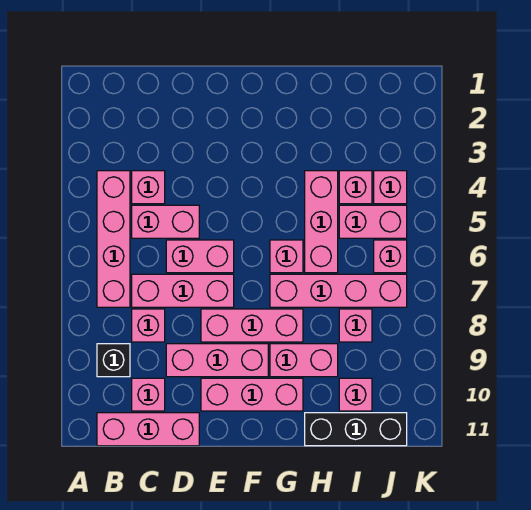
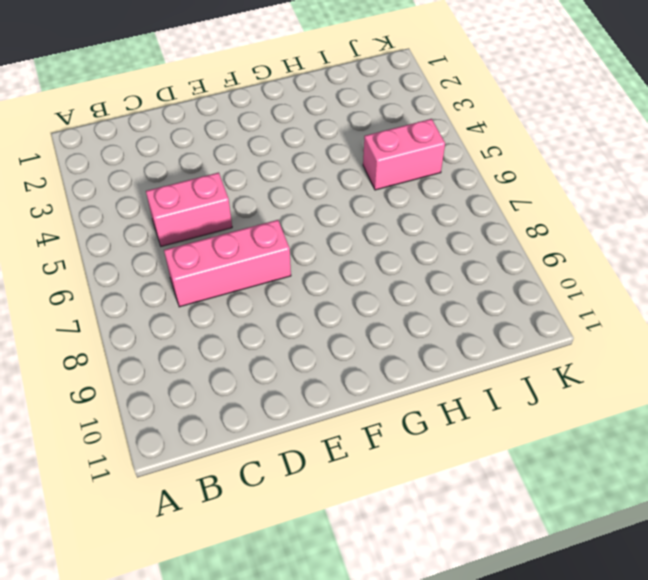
none -> pink 1x4 brick [97,171,130,307]
none -> black 1x1 brick [97,344,130,377]
none -> pink 1x3 brick [97,413,199,446]

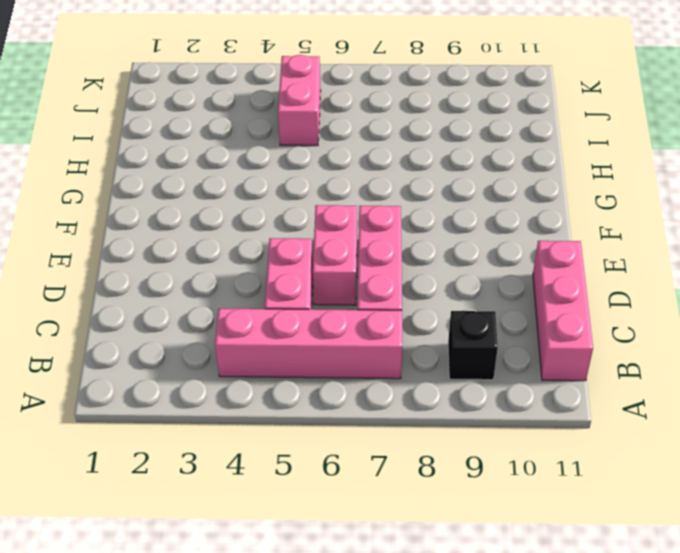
none -> pink 1x1 brick [132,171,165,204]
none -> pink 1x1 brick [132,309,165,342]
none -> pink 1x1 brick [132,378,165,411]

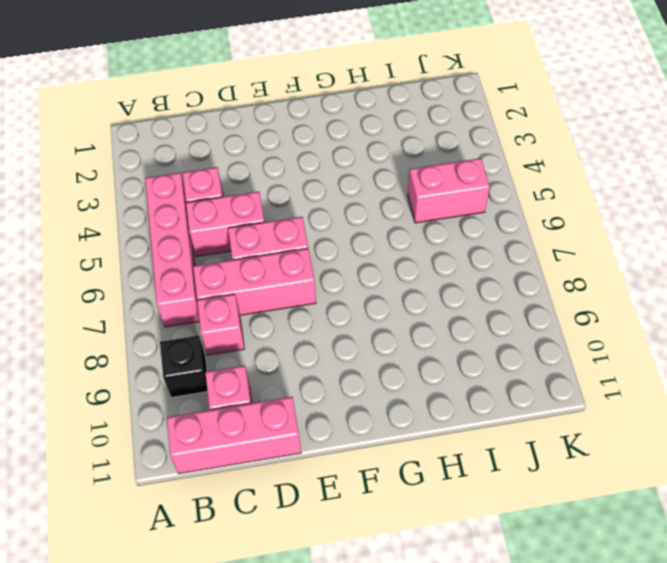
none -> pink 1x3 brick [166,344,268,377]
none -> pink 1x3 brick [201,309,303,342]
none -> pink 1x3 brick [201,378,303,411]

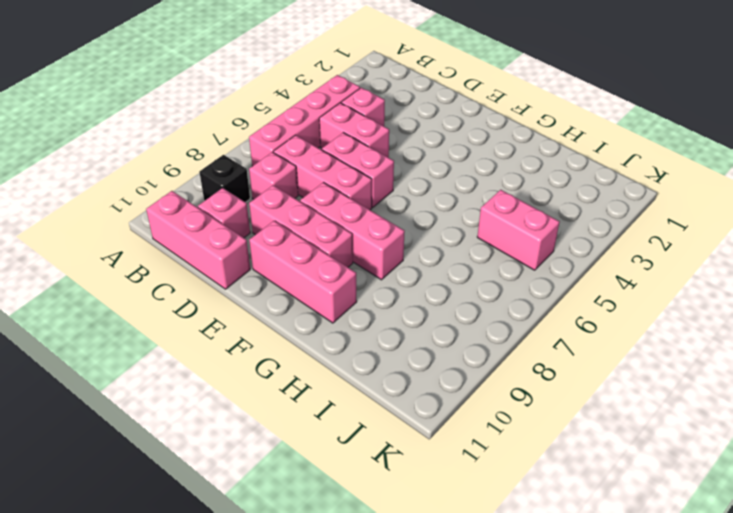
none -> pink 1x1 brick [270,240,303,273]
none -> pink 1x4 brick [270,274,407,307]
none -> pink 1x2 brick [270,344,338,377]

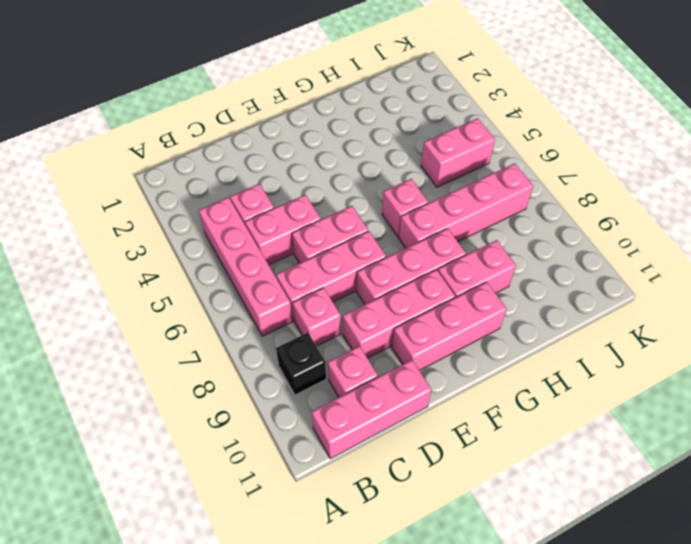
none -> pink 1x3 brick [305,171,338,273]
none -> black 1x3 brick [305,413,407,446]
none -> pink 1x1 brick [339,171,372,204]

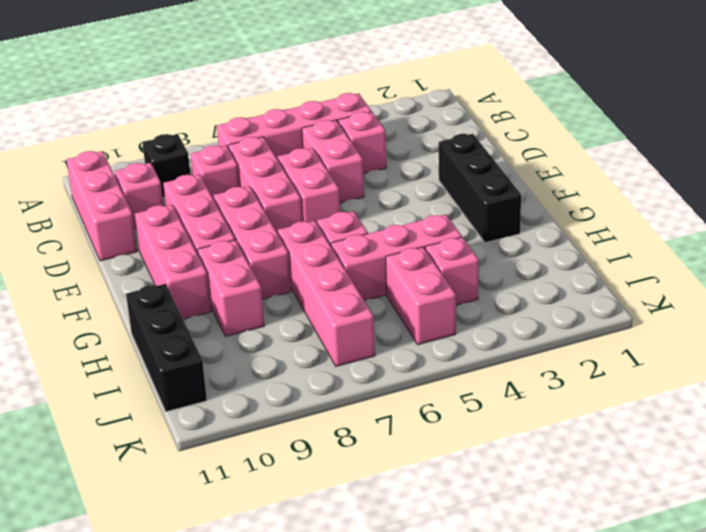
black 1x3 brick [439,134,521,243] -> none
none -> pink 1x1 brick [339,309,372,342]
none -> pink 1x1 brick [339,378,372,411]
none -> pink 1x1 brick [374,171,407,204]

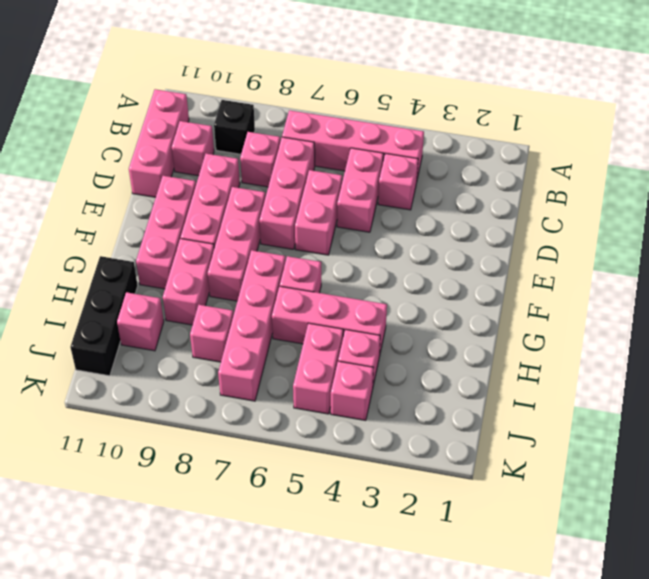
none -> pink 1x1 brick [374,240,407,273]

